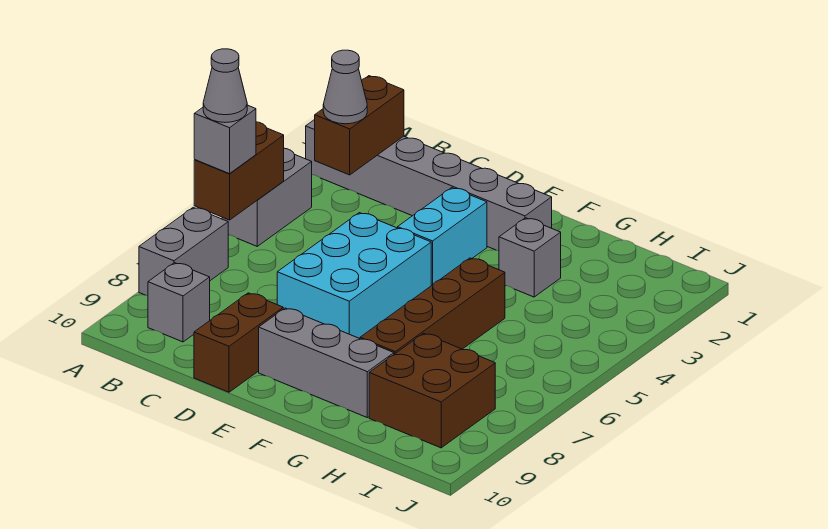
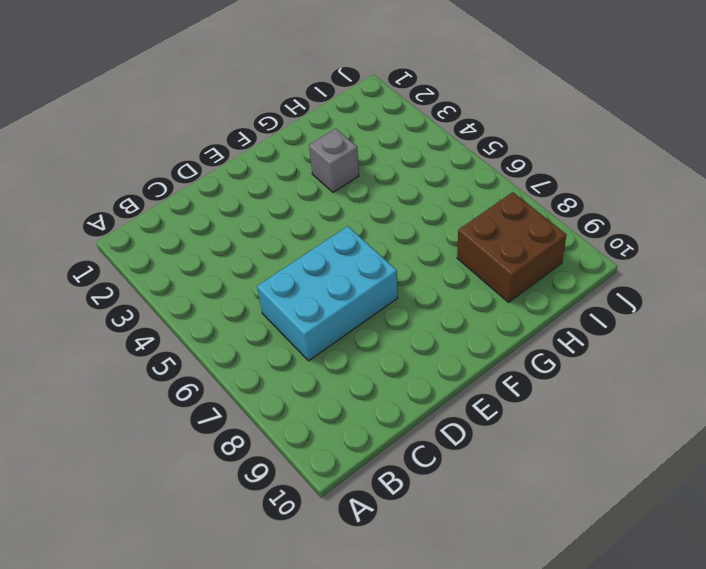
cyan 2x3 brick [257,226,398,361] -> cyan 2x3 brick turned to [277,213,431,339]
none -> grey 1x6 brick [306,120,552,251]
none -> grey 1x2 brick [222,148,312,246]
none -> grey 1x2 brick [139,207,228,296]

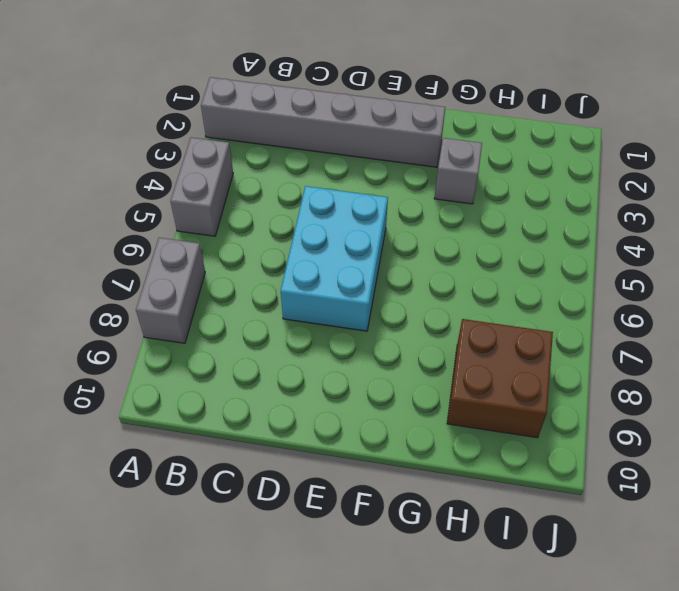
none -> grey 1x1 brick [148,263,210,342]
none -> brown 1x2 brick [194,293,283,392]
none -> cyan 1x2 brick [398,188,487,286]

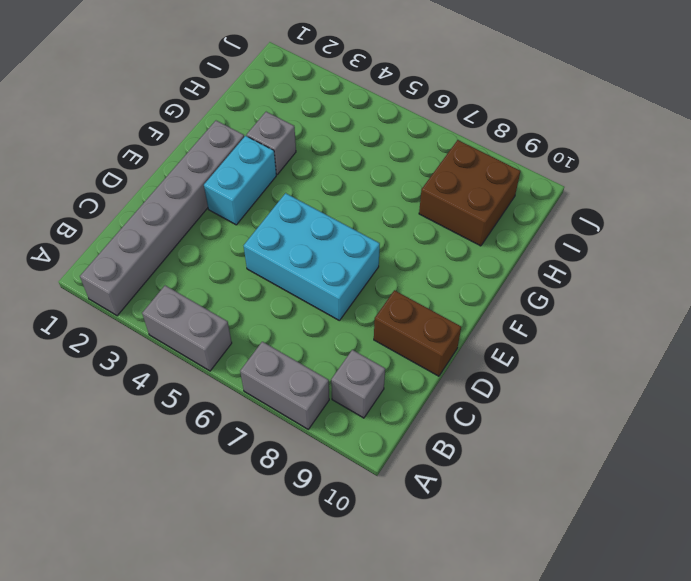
cyan 1x2 brick [204,136,276,225] -> cyan 1x2 brick turned to [398,188,487,286]
none -> grey 1x3 brick [259,308,394,418]
none -> brown 1x4 brick [360,258,505,354]
none -> brown 1x2 brick [194,122,284,220]

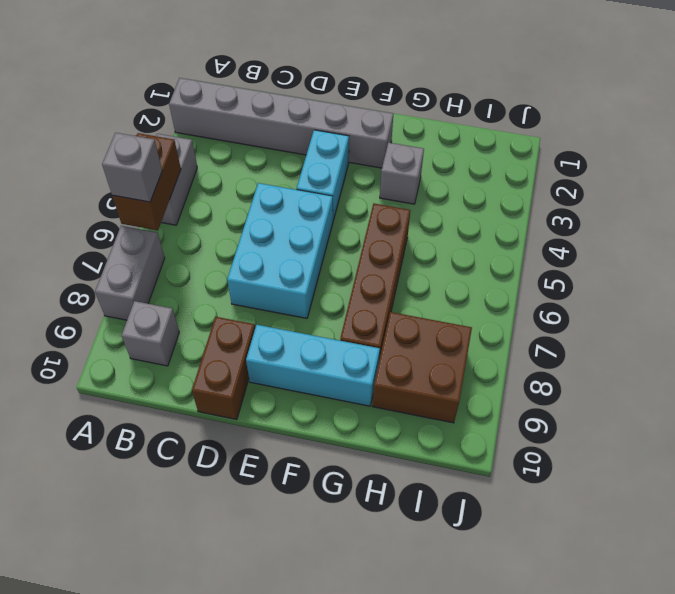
cyan 1x3 brick [246,325,380,406] -> grey 1x3 brick [259,308,394,418]
none -> brown 1x2 brick [315,76,404,175]
none -> grey 1x1 cone [323,50,367,124]
none -> grey 1x1 cone [203,49,247,123]

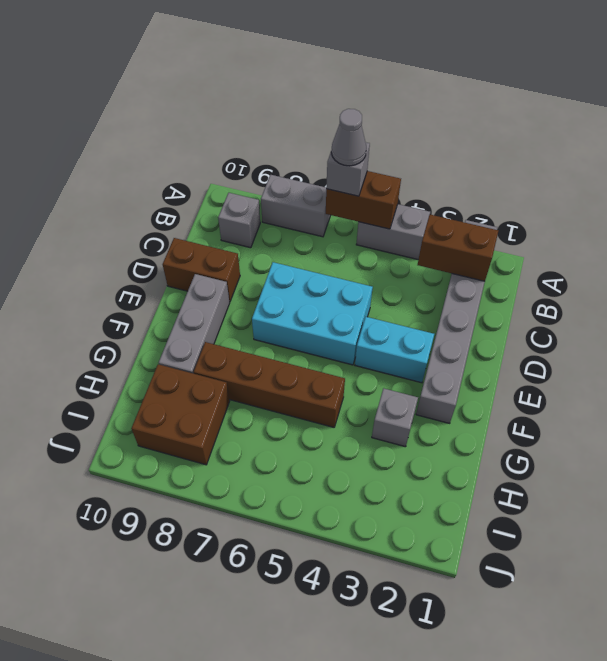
none -> grey 1x1 cone [323,50,367,124]

